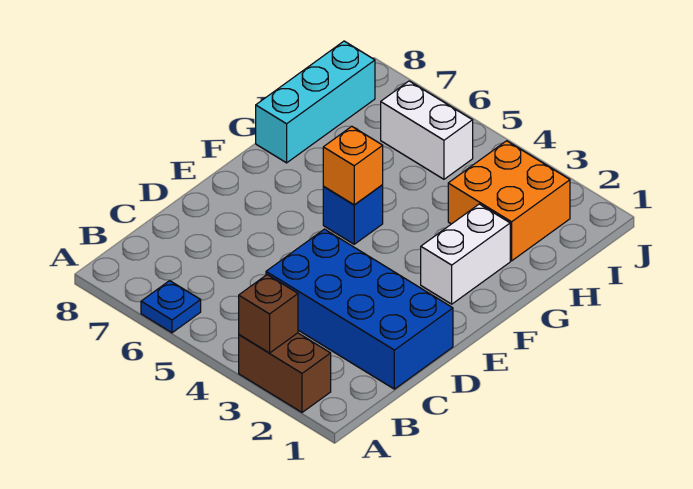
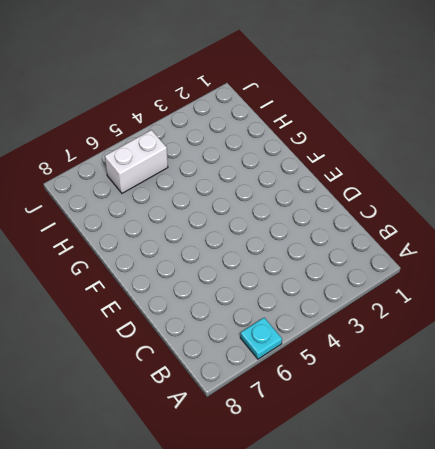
cyan 1x1 plate [240,318,282,359] -> blue 1x1 plate [141,281,201,333]
none -> brown 1x2 brick [239,333,331,412]
none -> blue 2x4 brick [266,229,453,389]

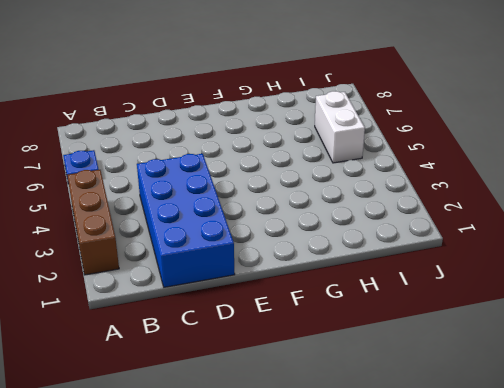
brown 1x3 brick [67,170,119,275] -> brown 1x2 brick [239,333,331,412]
none -> white 1x2 brick [421,204,510,304]
none -> blue 1x1 brick [323,185,383,244]

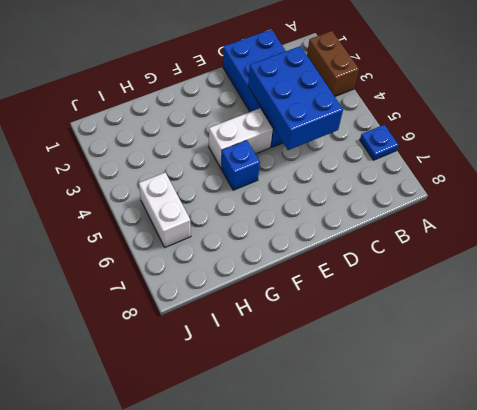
blue 2x3 brick [248,46,343,150] -> none
white 1x2 brick [209,108,273,168] -> white 1x2 brick moved to [421,204,510,304]
none -> cyan 1x3 brick [256,41,375,163]
none -> orange 2x2 brick [448,141,570,261]

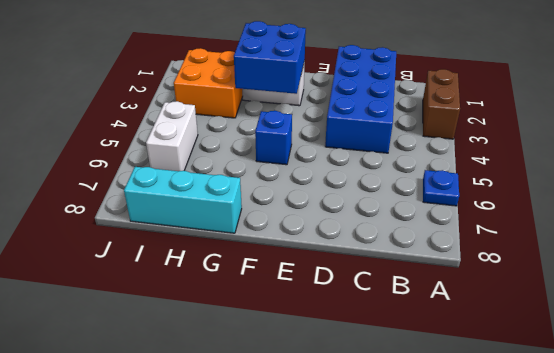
blue 2x2 brick [234,21,306,94] -> none
none -> brown 1x1 brick [239,275,298,353]
none -> orange 1x1 brick [323,126,383,205]

